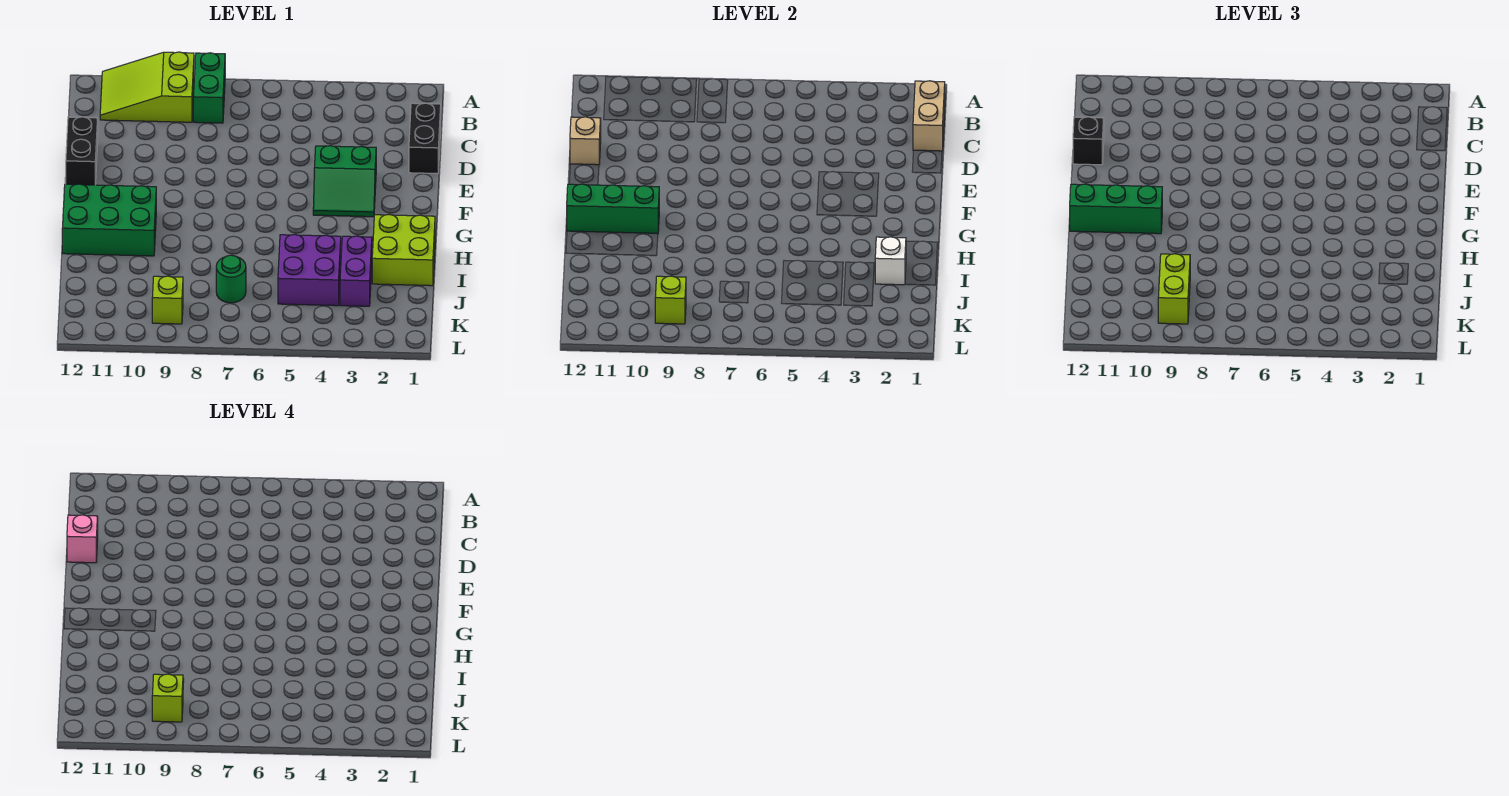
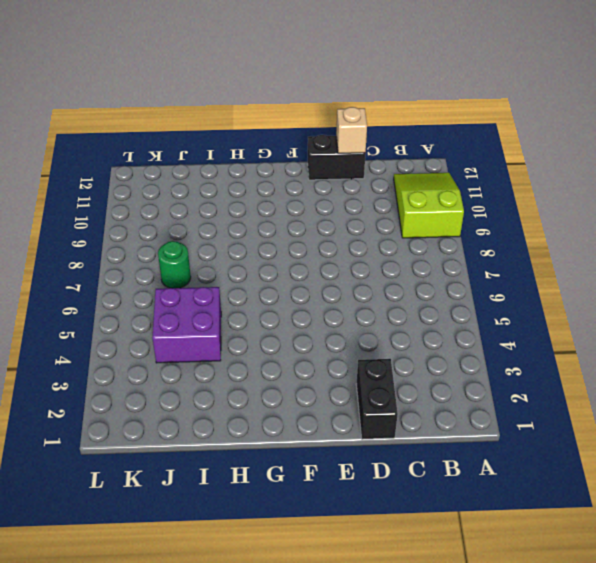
black 1x2 brick [356,359,398,439] -> black 1x2 brick turned to [409,103,441,174]
none -> green 1x2 brick [193,53,225,123]
none -> green 2x2 slope [313,146,376,217]
none -> green 2x3 brick [62,184,156,256]

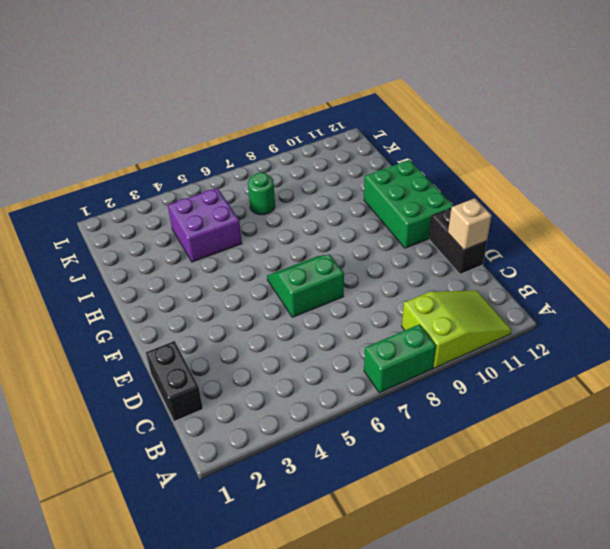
green 1x2 brick [364,325,436,393] -> green 1x2 brick turned to [193,53,225,123]
green 2x2 slope [267,254,344,317] -> green 2x2 slope moved to [313,146,376,217]
green 2x3 brick [364,160,453,248] -> green 2x3 brick turned to [62,184,156,256]
none -> lime 2x2 brick [372,215,435,286]
none -> purple 1x2 brick [340,236,372,306]
none -> lime 1x1 brick [152,276,183,324]

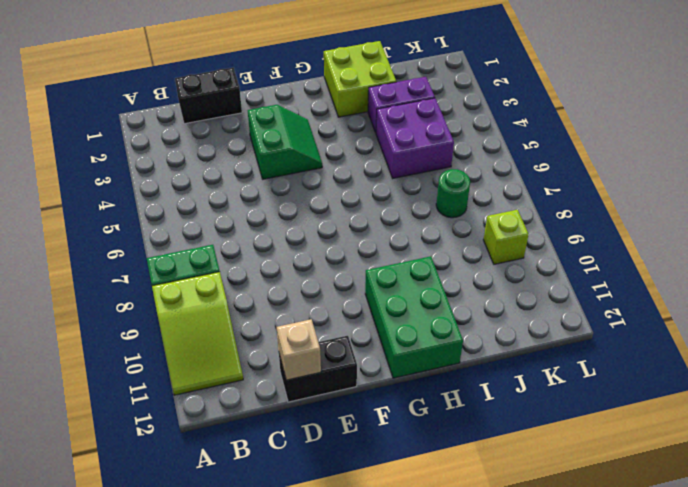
none -> tan 1x2 brick [913,81,945,151]
none -> green 1x3 brick [567,184,659,233]
none -> white 1x1 brick [875,237,906,285]

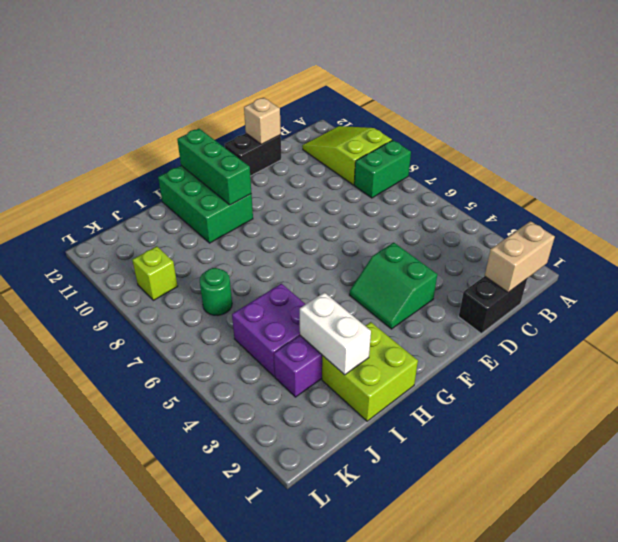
white 1x2 brick [300,292,371,375] -> white 1x1 brick [875,237,906,285]
none -> lime 1x1 brick [655,276,686,324]
none -> black 1x1 brick [1073,117,1104,165]
none -> green 1x3 brick [1070,184,1162,234]

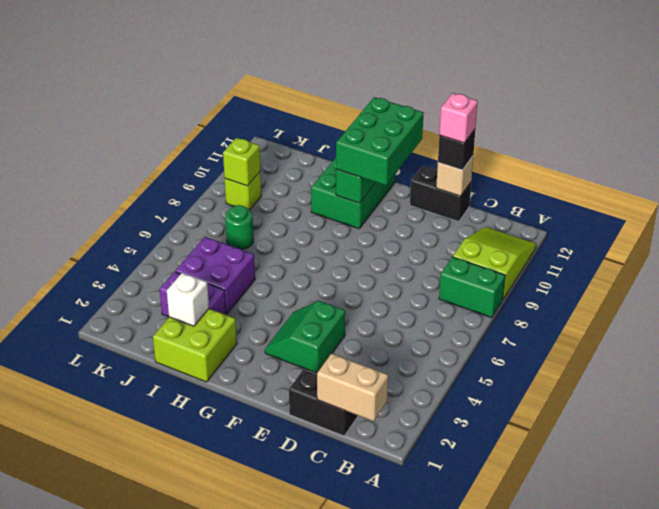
green 2x3 brick [336,97,424,185] -> green 1x3 brick [1070,184,1162,234]
none -> lime 1x2 brick [1158,254,1190,324]
none -> lime 1x1 brick [152,674,183,722]

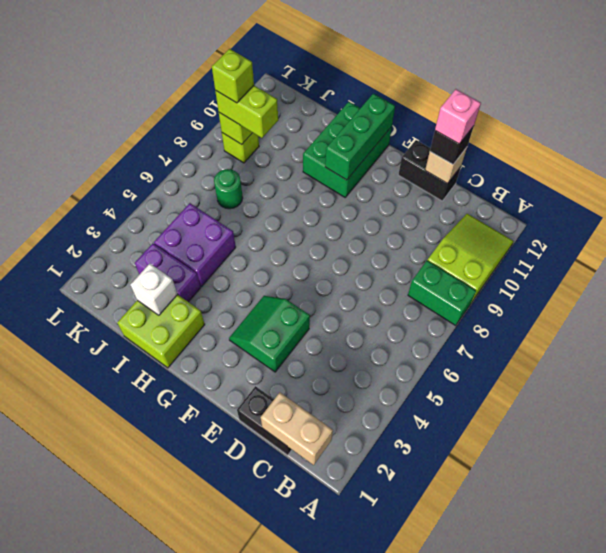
none -> green 1x3 brick [1070,184,1162,234]

